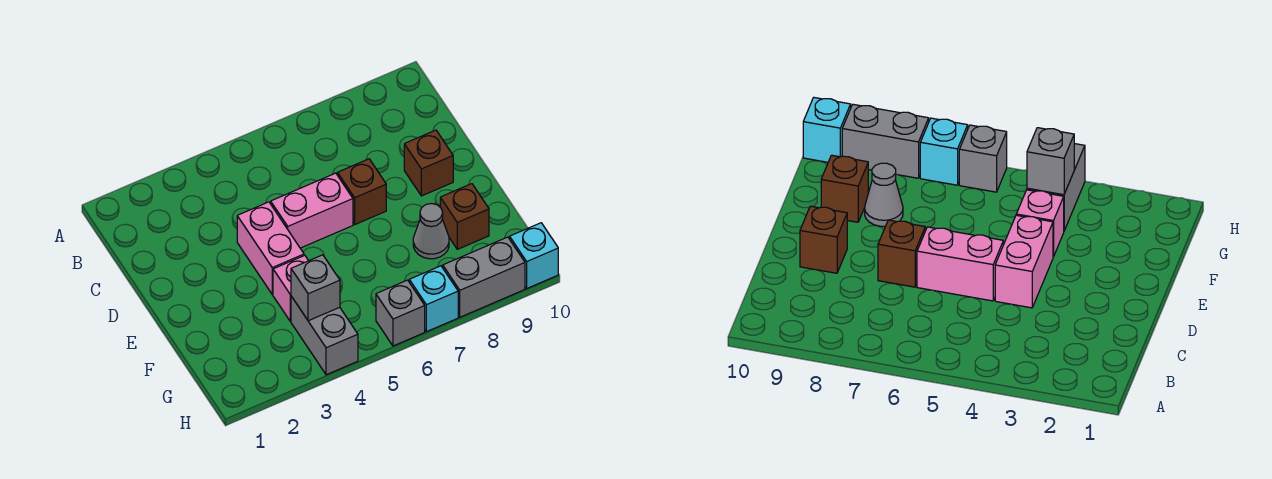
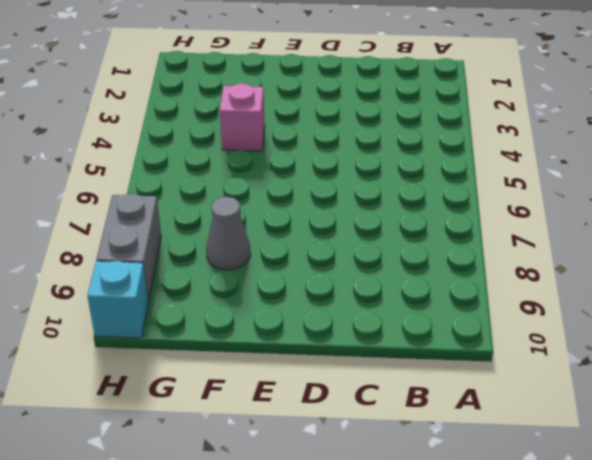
none -> pink 1x2 brick [237,202,304,294]
none -> pink 1x2 brick [271,173,353,248]
none -> brown 1x1 brick [337,159,386,224]

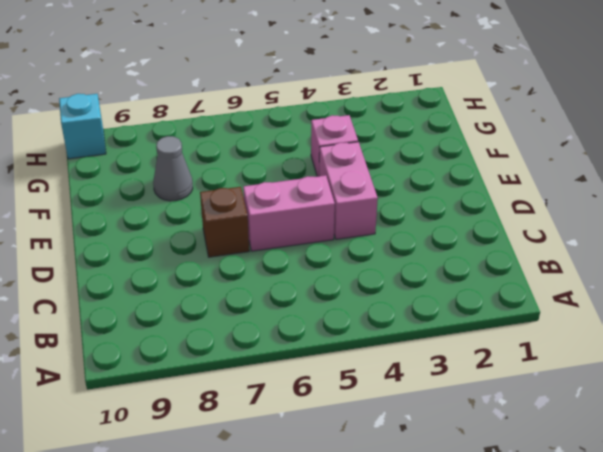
none -> brown 1x1 brick [404,130,453,196]
none -> brown 1x1 brick [440,184,489,249]
none -> grey 1x2 brick [291,296,358,375]

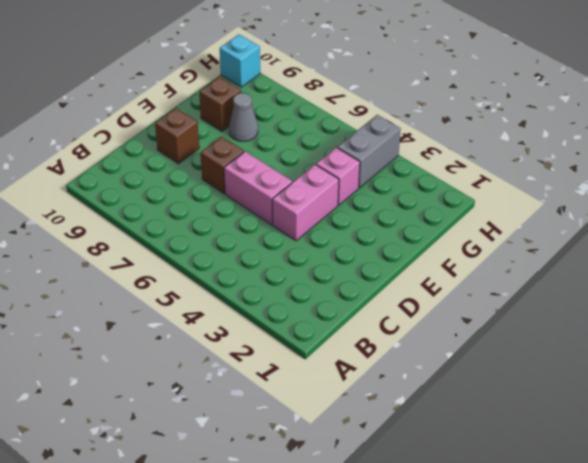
none -> grey 1x1 brick [376,280,425,346]
none -> cyan 1x1 brick [409,266,458,332]
none -> grey 1x2 brick [443,237,525,317]

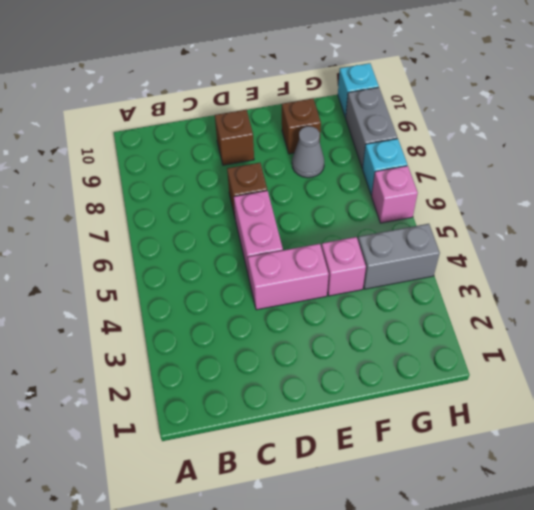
pink 1x1 brick [372,166,418,223] -> grey 1x1 brick [376,280,425,346]
none -> grey 1x1 brick [291,255,340,321]

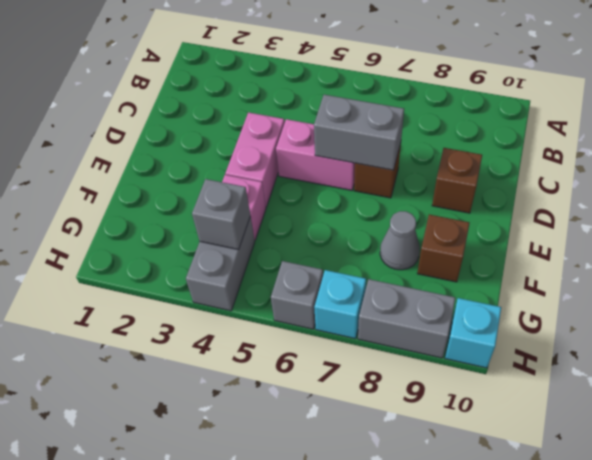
grey 1x2 brick [314,95,404,170] -> none

